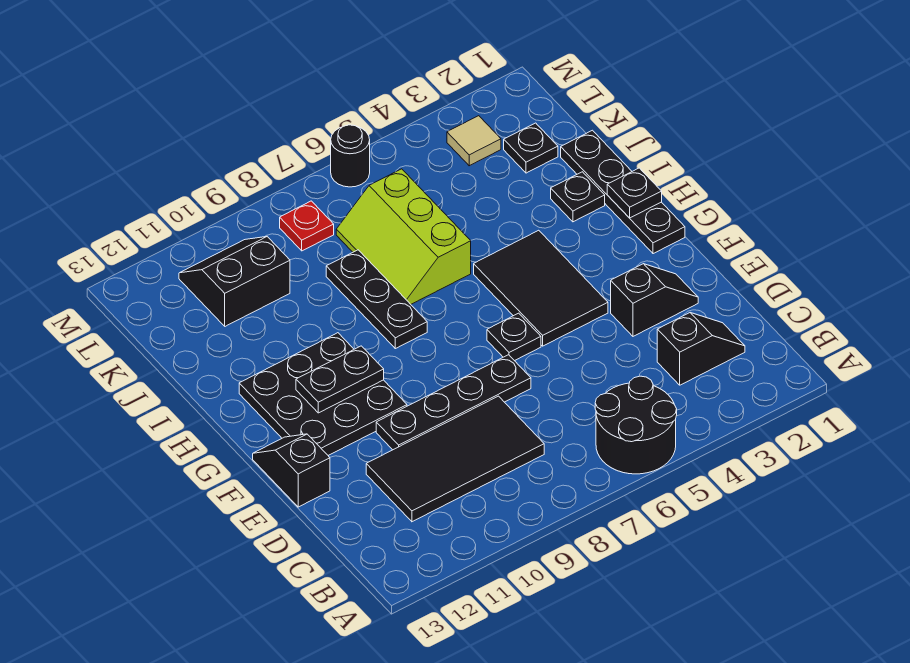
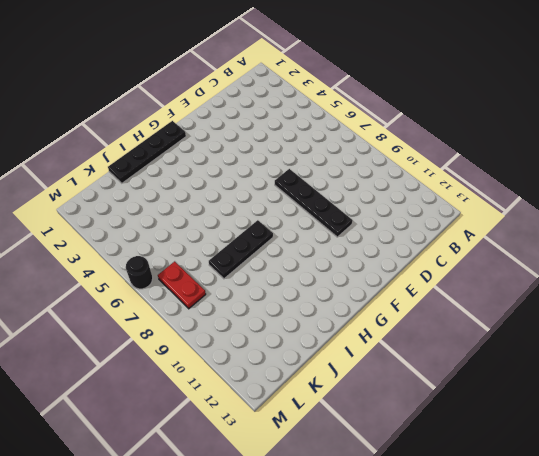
red 1x2 plate [158,261,206,309] -> red 1x1 plate [280,201,334,251]
none -> black 2x2 round brick [595,376,677,474]
none -> black 1x2 slope [657,313,745,385]
none -> black 2x4 tile [366,396,544,522]

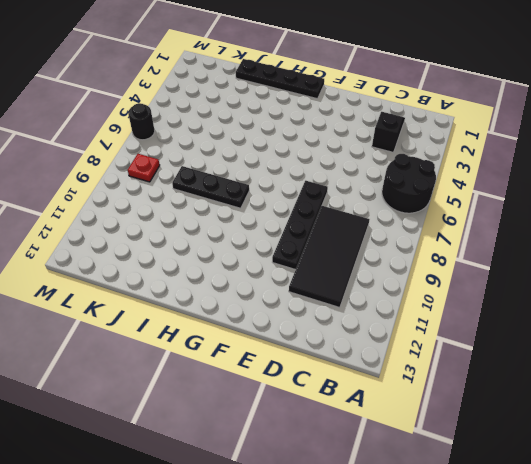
none -> black 1x2 slope [611,264,698,336]
none -> black 1x2 slope [253,434,330,507]
none -> black 2x3 tile [474,230,608,346]

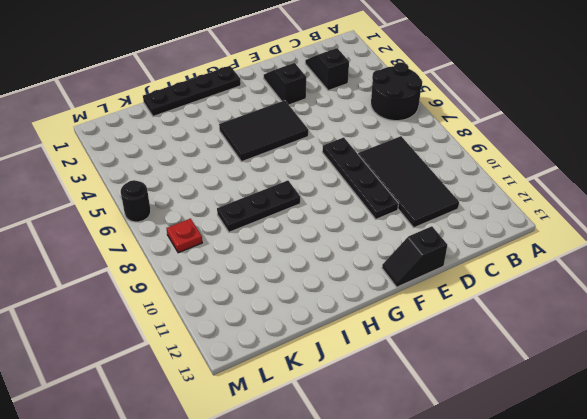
none -> black 1x1 plate [487,313,541,361]
none -> black 3x3 plate [239,333,407,455]
none -> black 1x1 plate [551,172,605,222]

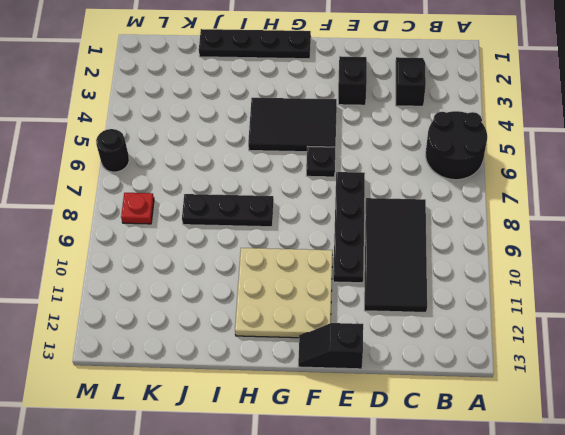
tan 3x3 plate [235,248,333,338] -> black 3x3 plate [239,333,407,455]
none -> black 1x1 plate [551,172,605,222]
none -> lime 2x3 slope [336,169,471,304]
none -> black 1x1 plate [504,123,558,173]

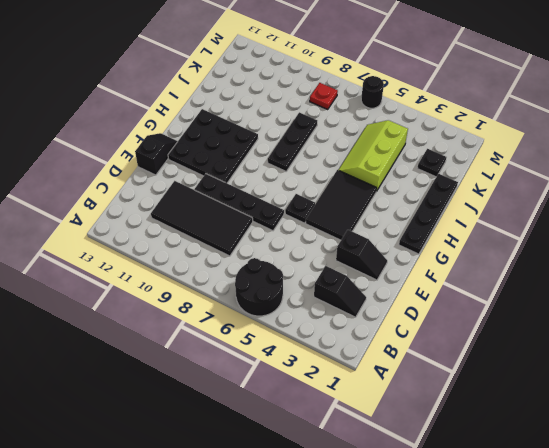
lime 2x3 slope [339,120,408,191] -> lime 2x3 slope moved to [336,169,471,304]
none -> black 1x1 plate [551,172,605,222]
none -> black 2x2 slope [179,237,290,326]
none -> tan 1x1 tile [447,116,501,166]

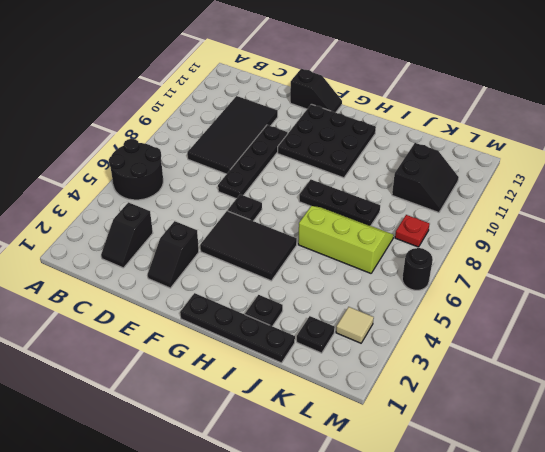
none -> black 1x2 plate [296,346,384,413]
none -> black 1x1 plate [607,168,662,218]

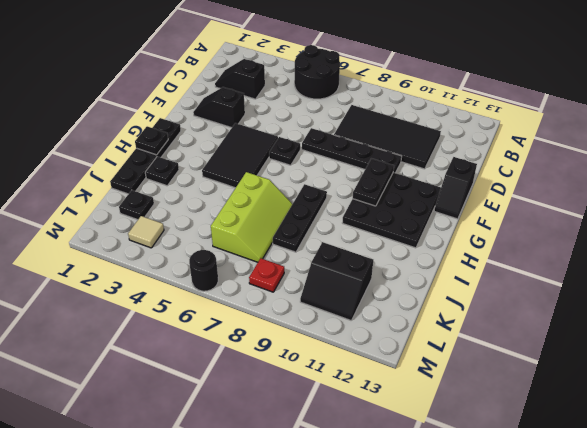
black 1x2 plate [353,158,394,206] -> black 1x2 plate turned to [296,346,384,413]

